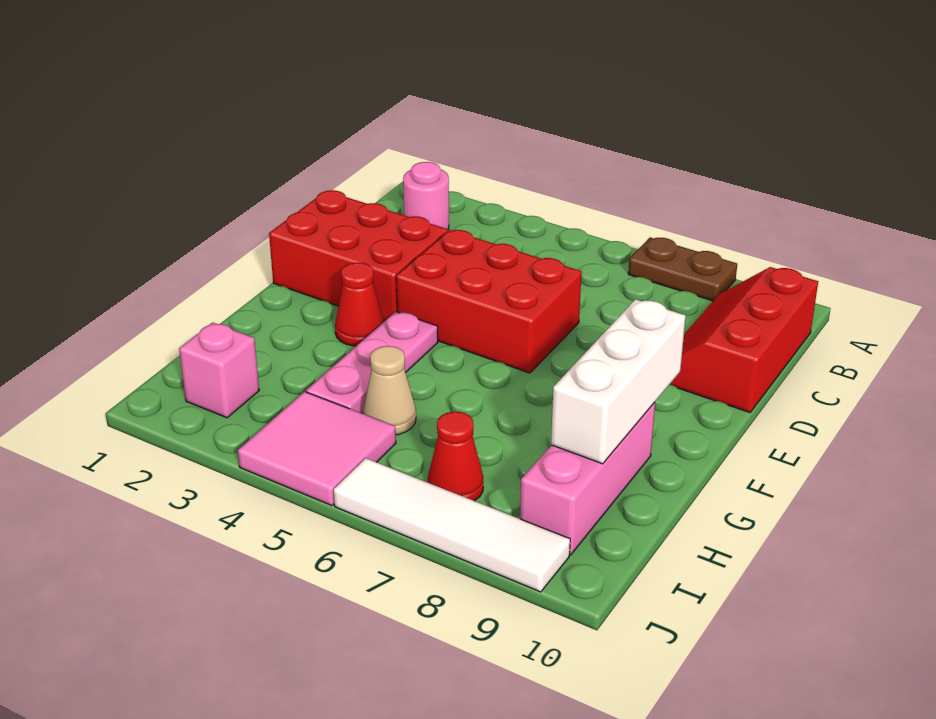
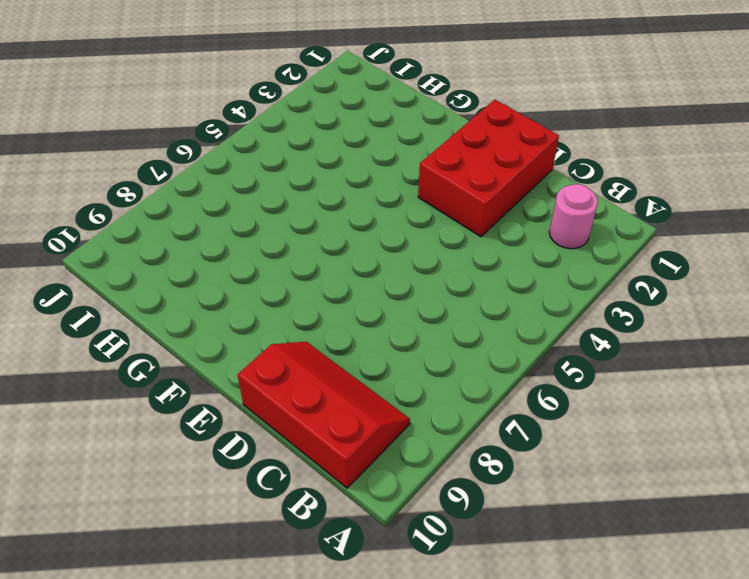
none -> brown 1x2 plate [628,237,737,301]
none -> red 2x3 brick [396,230,581,373]
none -> red 1x1 cone [335,263,384,346]

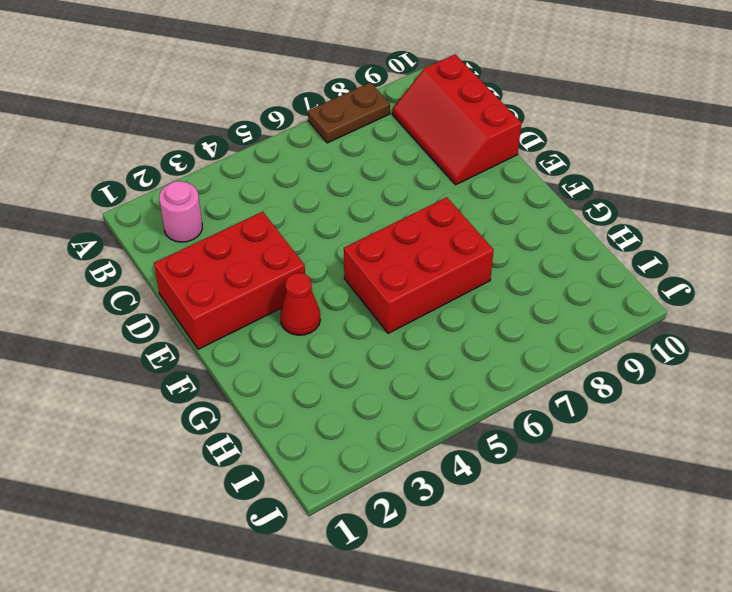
red 2x3 brick [344,197,494,334] -> red 2x3 brick moved to [396,230,581,373]
none -> pink 1x3 plate [306,312,438,413]
none -> pink 1x3 brick [520,402,655,555]
none -> tan 1x1 cone [363,346,416,435]

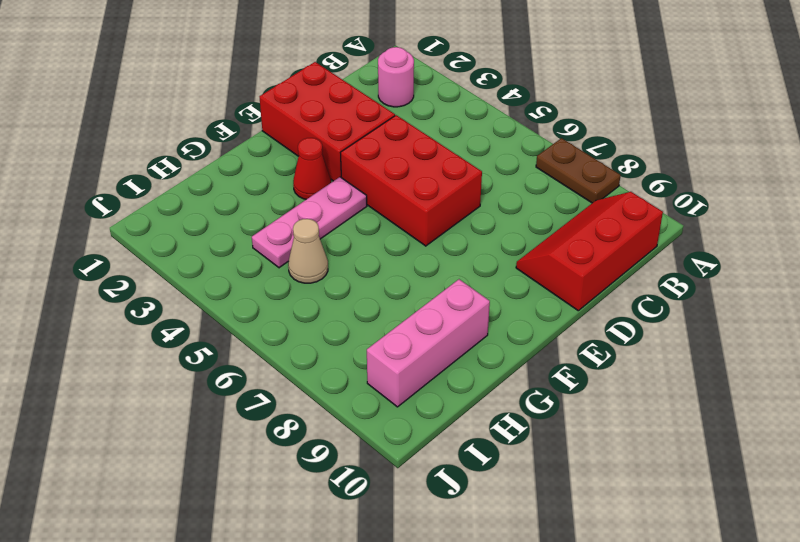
none -> pink 1x1 brick [179,322,259,418]
none -> pink 2x2 tile [238,392,396,506]
none -> red 1x1 cone [428,412,483,501]

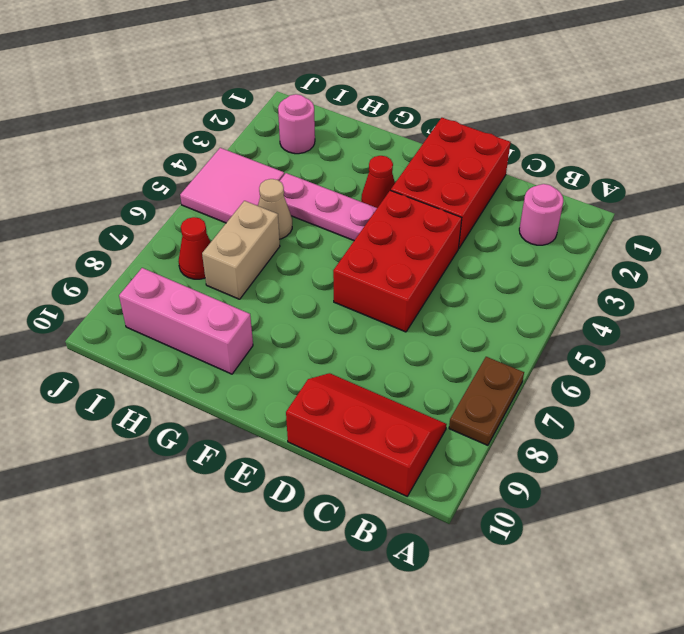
tan 1x2 brick [202,201,280,299] -> none
pink 1x1 round brick [278,94,315,154] -> pink 1x1 brick [179,322,259,418]
none -> white 1x4 tile [334,458,570,592]
none -> white 1x3 brick [551,299,686,464]

